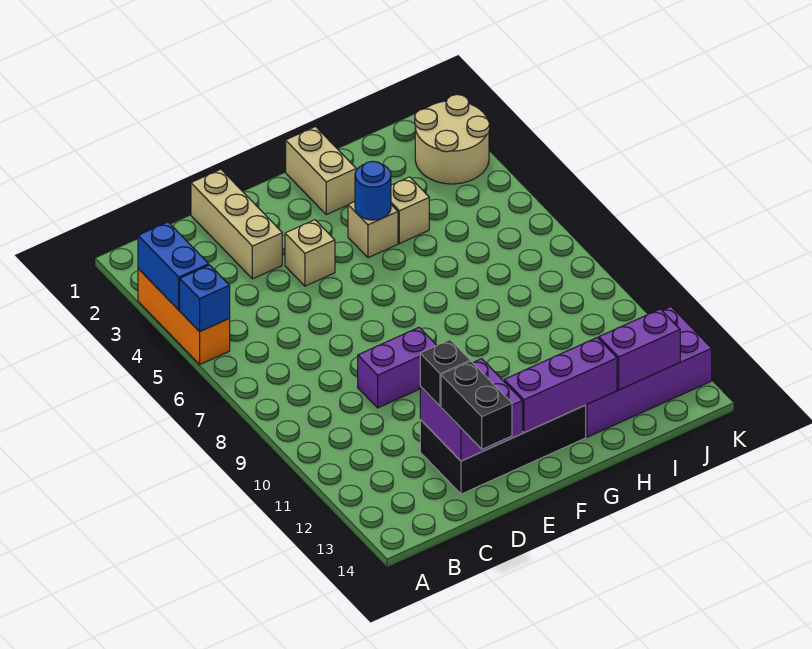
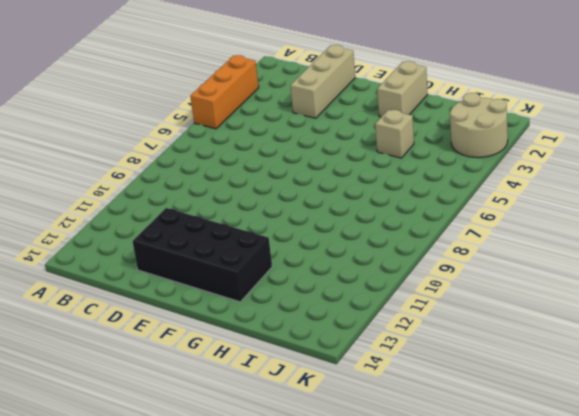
none -> purple 1x2 brick [358,327,437,408]
none -> tan 1x1 brick [285,220,335,286]
none -> tan 1x1 brick [348,202,398,258]

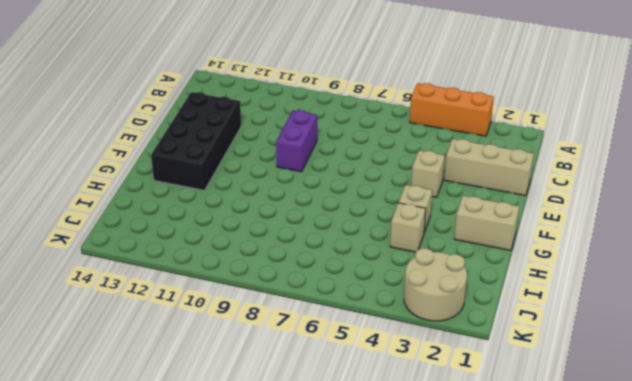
none -> purple 2x4 brick [586,307,712,437]
none -> blue 1x2 brick [138,222,209,310]
none -> blue 1x1 brick [180,265,230,332]

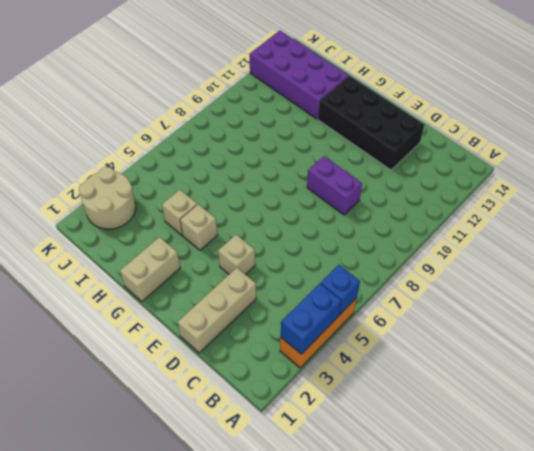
none -> purple 2x2 brick [420,359,523,461]
none -> purple 1x3 brick [504,338,617,433]
none -> blue 1x1 round brick [355,161,391,220]

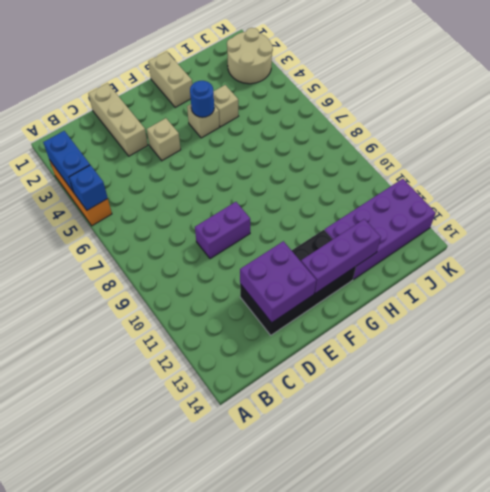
none -> purple 1x2 brick [599,309,680,390]
none -> black 1x1 brick [420,340,470,406]
none -> black 1x2 brick [441,361,512,449]

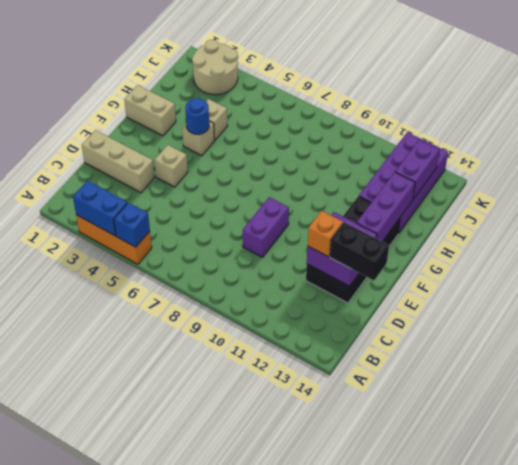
orange 1x1 brick [308,211,343,257] -> black 1x1 brick [420,340,470,406]

